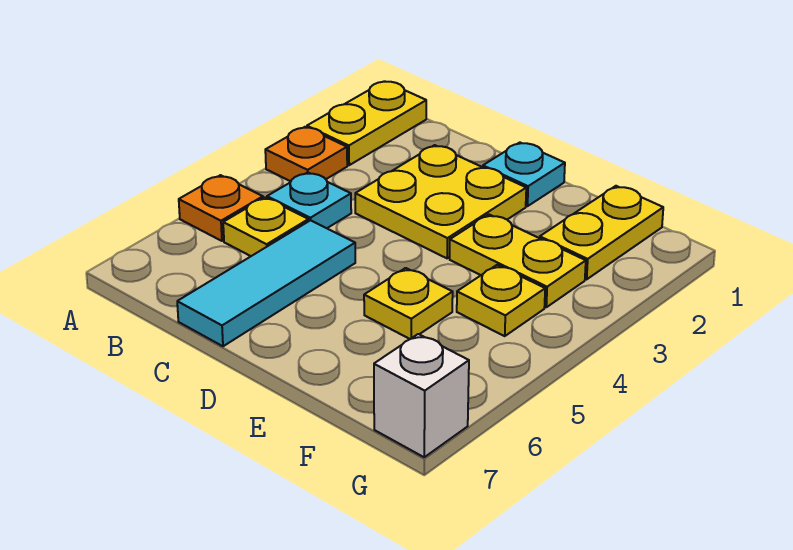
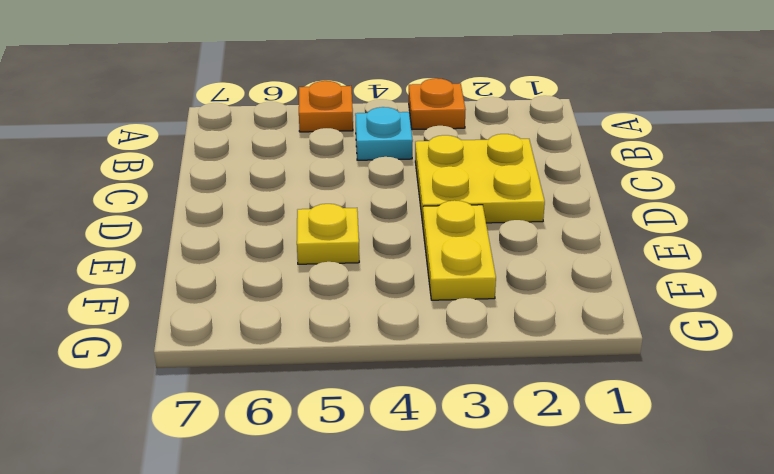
none -> yellow 1x2 plate [307,81,426,165]
none -> yellow 1x1 plate [223,198,308,256]
none -> cyan 1x3 tile [177,220,355,346]

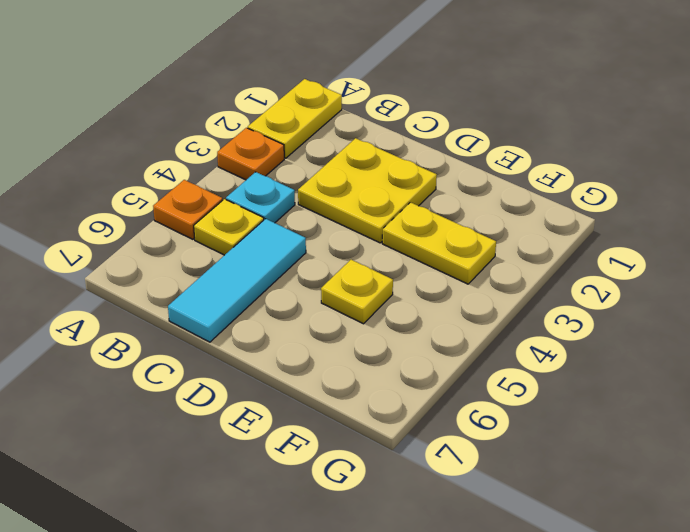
none -> cyan 1x1 plate [483,143,565,206]
none -> yellow 1x2 plate [540,186,663,279]
none -> yellow 1x1 plate [457,265,545,336]

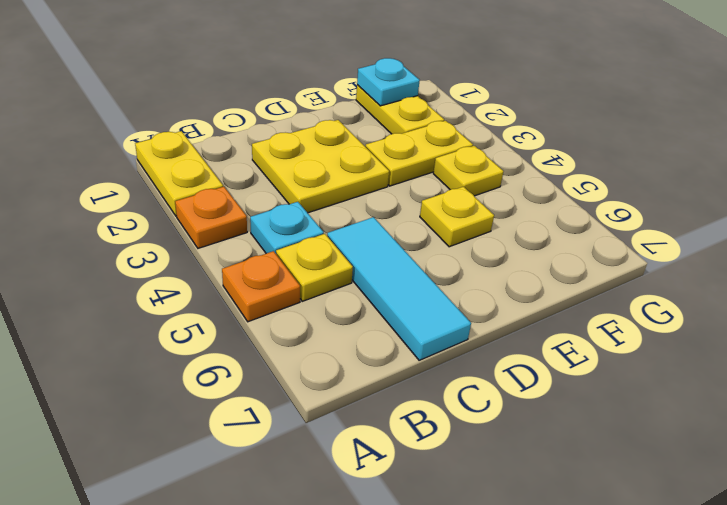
cyan 1x1 plate [357,58,420,106] -> cyan 1x1 plate moved to [483,143,565,206]
none -> white 1x1 brick [374,334,469,457]

